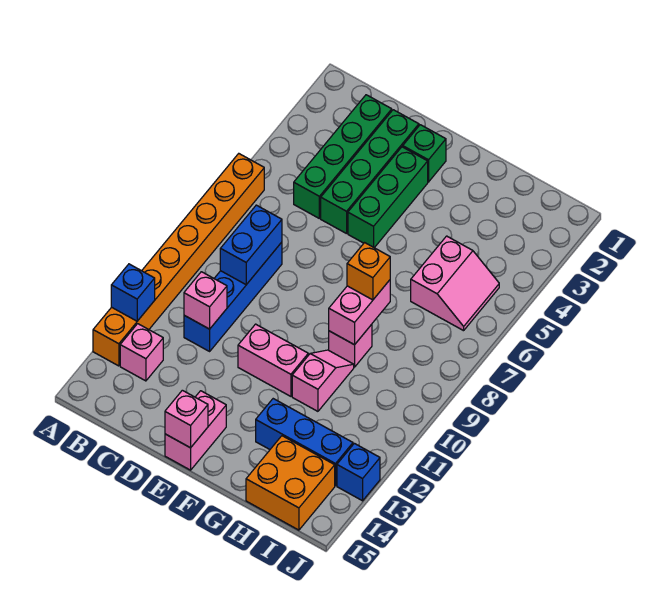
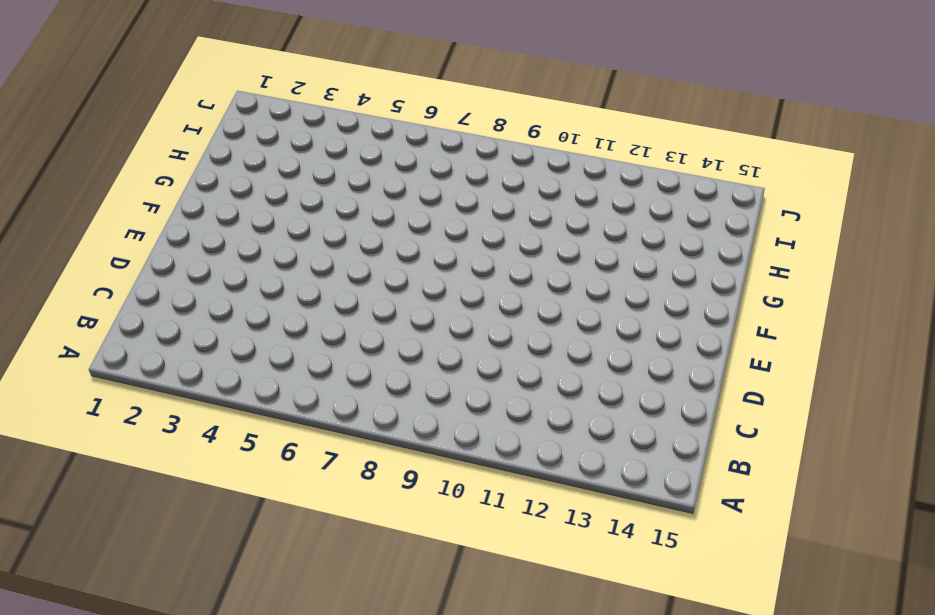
none -> orange 1x8 brick [93,154,264,366]
none -> pink 1x1 brick [120,324,163,381]
none -> green 1x4 brick [294,95,392,218]

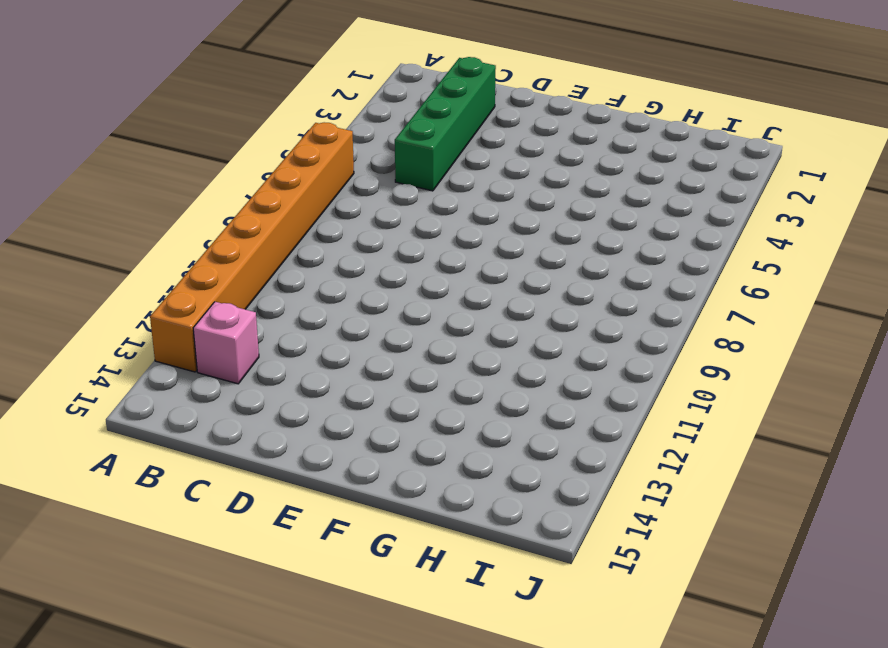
none -> blue 1x4 brick [184,242,282,351]
none -> green 1x4 brick [321,110,419,234]
none -> green 1x1 brick [403,125,446,182]

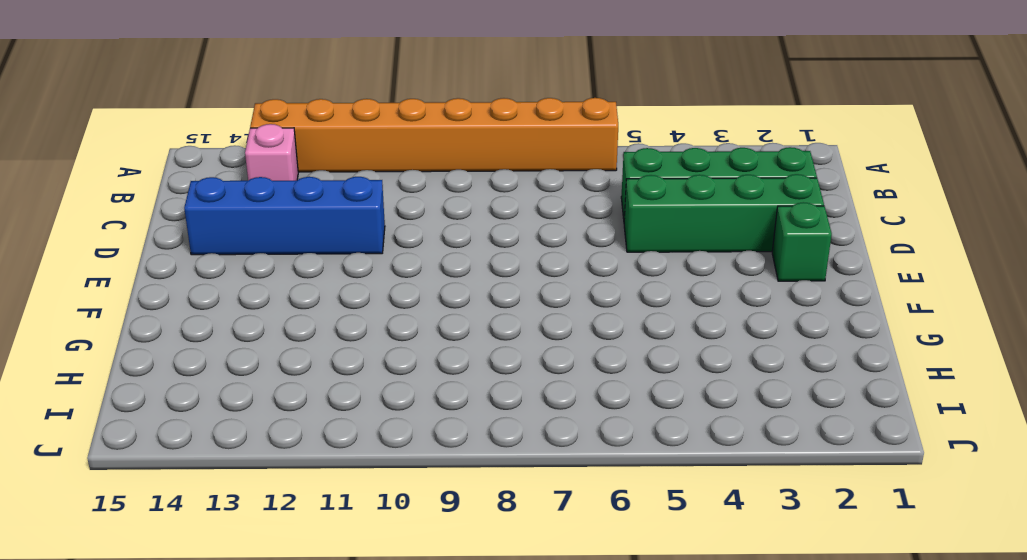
blue 1x4 brick [184,177,385,255] -> blue 1x4 brick moved to [184,242,282,351]
none -> green 1x3 brick [348,147,428,248]
none -> pink 1x2 brick [238,324,308,396]
none -> pink 1x2 brick [165,391,226,470]

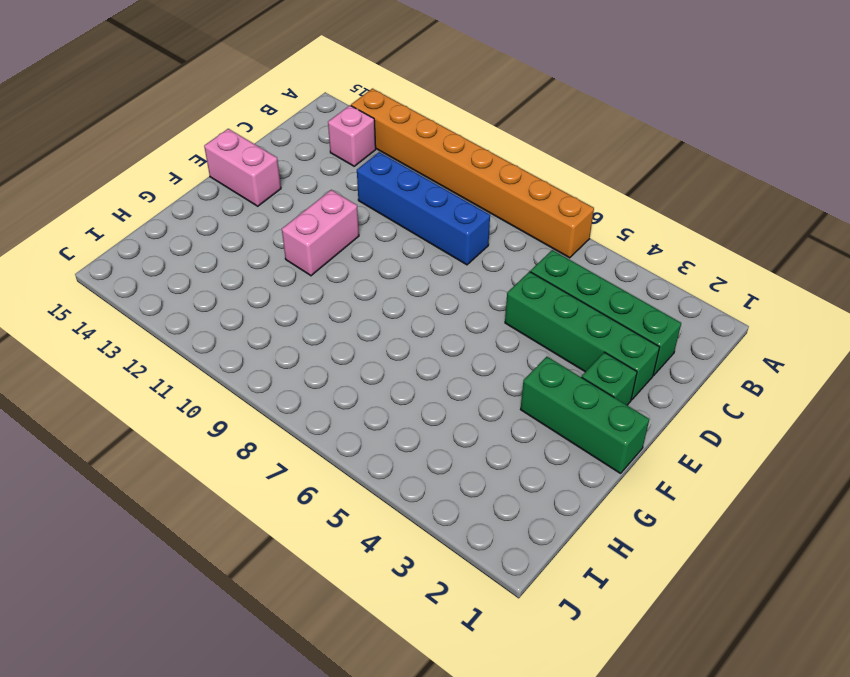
green 1x3 brick [521,357,649,473] -> green 1x3 brick moved to [348,147,428,248]
none -> pink 1x1 brick [329,324,372,367]
none -> pink 1x2 slope [292,350,354,411]
none -> blue 1x3 brick [256,399,353,486]

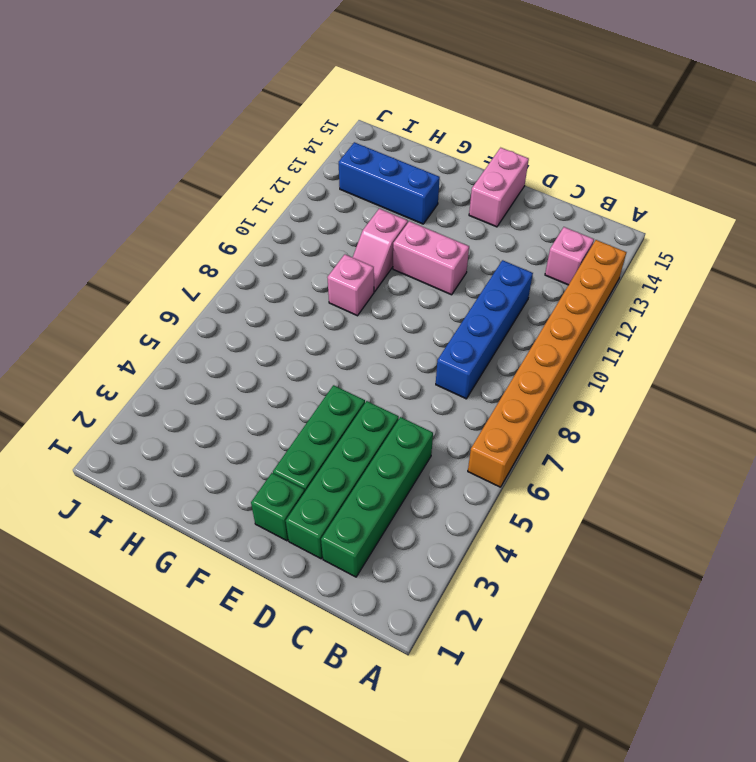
none -> pink 2x2 slope [411,236,499,331]
none -> orange 2x2 brick [246,436,335,530]
none -> blue 1x1 brick [337,443,380,501]

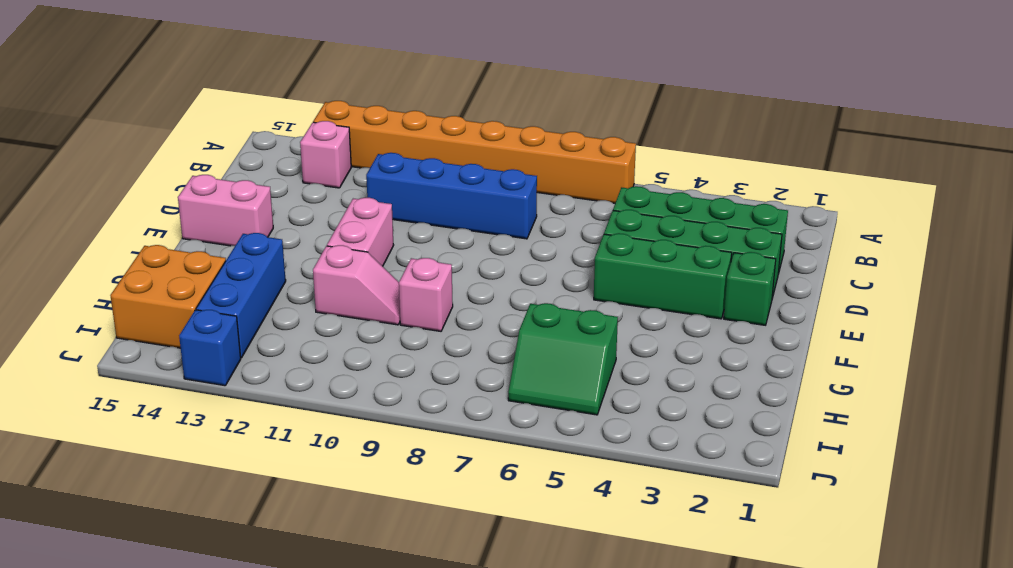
green 2x2 slope [508,303,618,415] -> pink 2x2 slope [411,236,499,331]
none -> blue 1x1 brick [111,264,155,321]
none -> blue 1x2 brick [220,205,282,285]
none -> pink 1x1 brick [184,272,227,329]

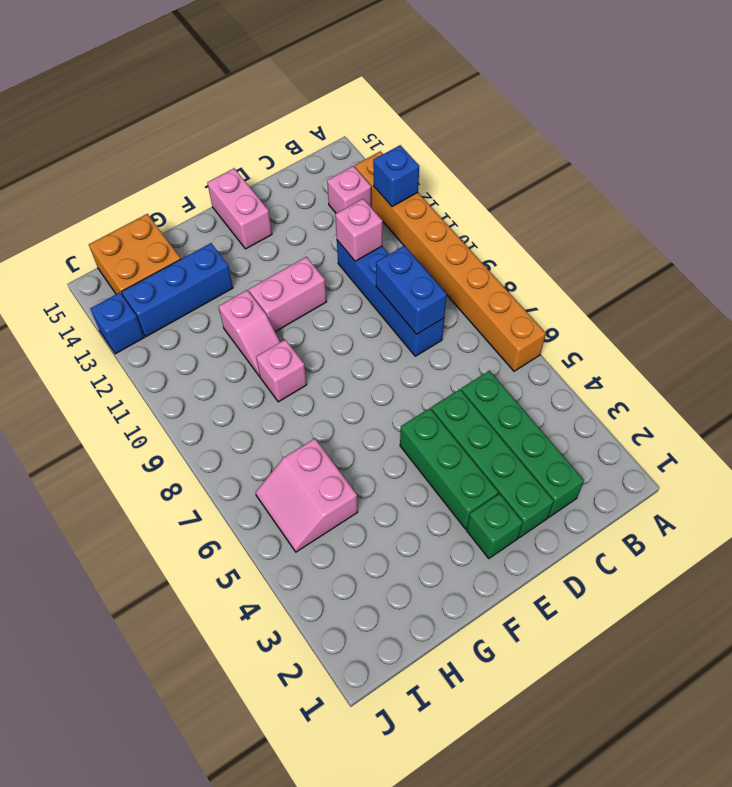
none -> pink 1x1 brick [165,390,208,448]
none -> pink 1x2 brick [329,280,390,345]
none -> orange 1x1 brick [347,243,390,300]

